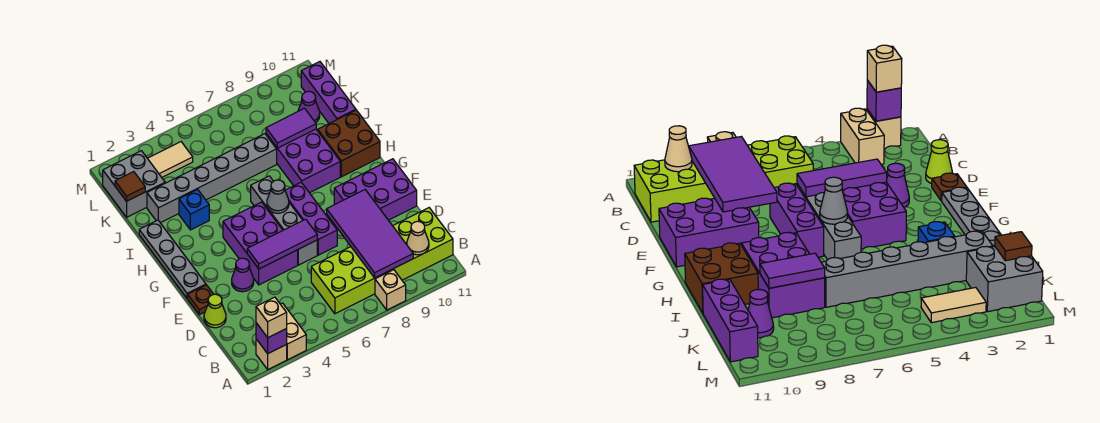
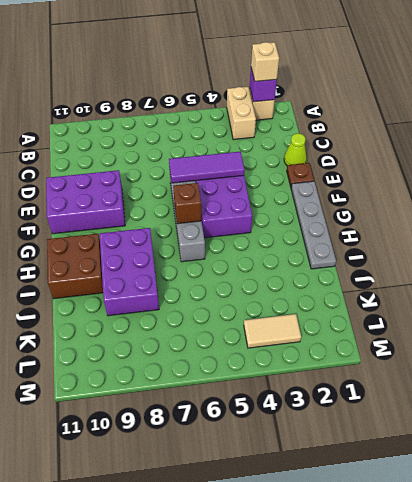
brown 1x1 brick [173,183,202,224] -> grey 1x1 cone [267,180,289,213]
none -> tan 1x1 brick [375,270,406,310]
none -> lime 2x6 brick [311,208,453,314]
none -> purple 1x1 cone [232,258,254,292]

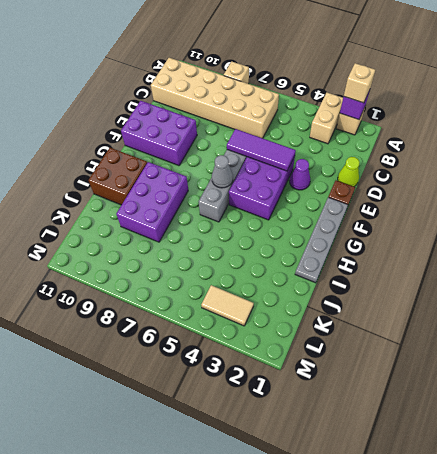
tan 2x6 brick [151,58,279,138] -> lime 2x6 brick [311,208,453,314]
none -> purple 1x3 brick [285,182,337,255]
none -> blue 1x1 brick [179,189,209,230]
none -> grey 1x6 brick [147,134,277,223]

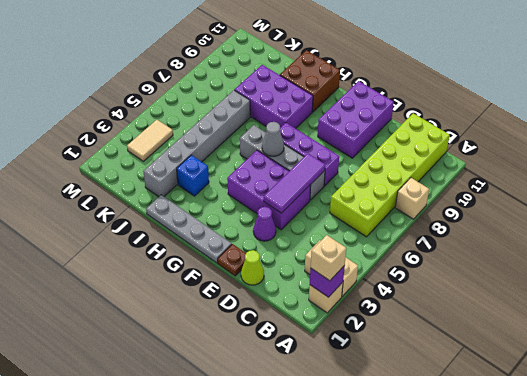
none -> purple 1x3 brick [301,62,356,123]
none -> grey 2x2 brick [103,151,165,217]
none -> purple 1x1 cone [298,91,320,123]

